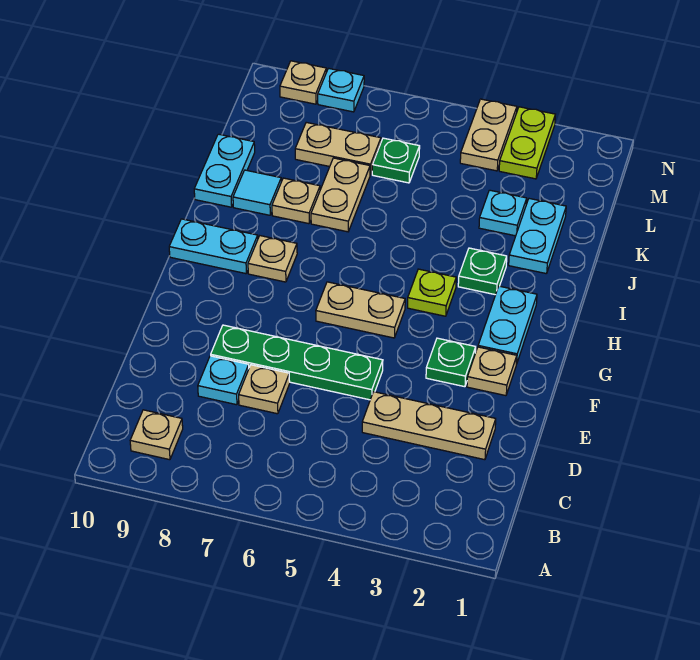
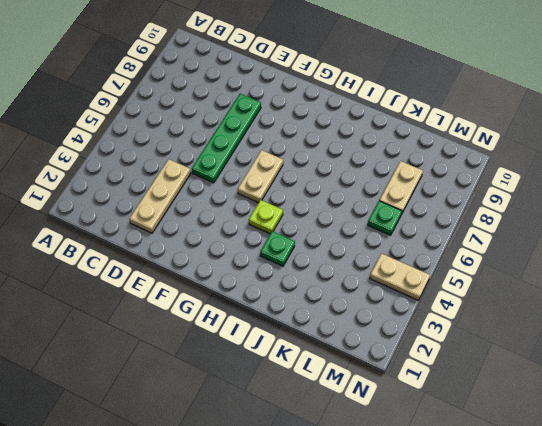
none -> tan 1x1 plate [130,410,183,460]
none -> tan 1x1 plate [239,365,290,414]
none -> cyan 1x1 plate [198,356,249,405]

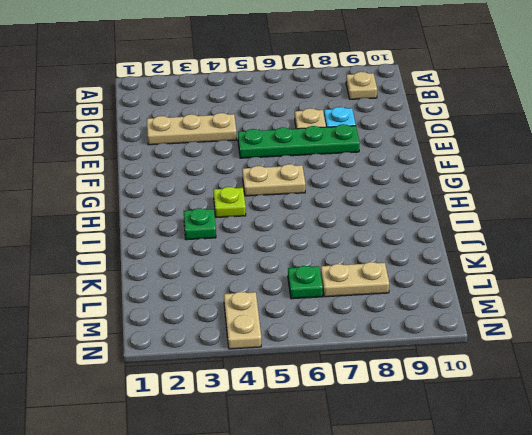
none -> tan 1x1 plate [467,347,517,396]
none -> green 1x1 plate [426,338,476,387]
none -> cyan 1x2 plate [478,286,537,364]

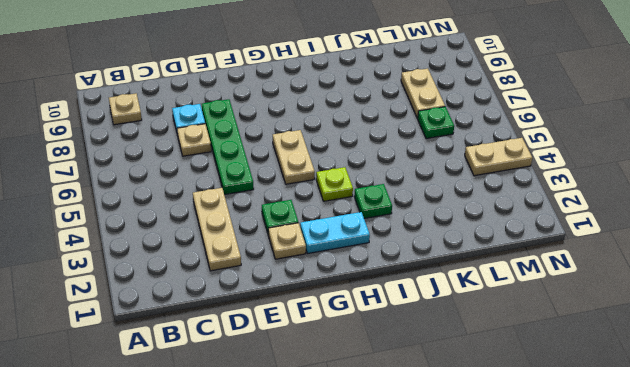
none -> tan 1x1 plate [248,236,297,282]
none -> cyan 1x2 plate [169,219,258,274]
none -> cyan 1x2 plate [509,199,566,274]

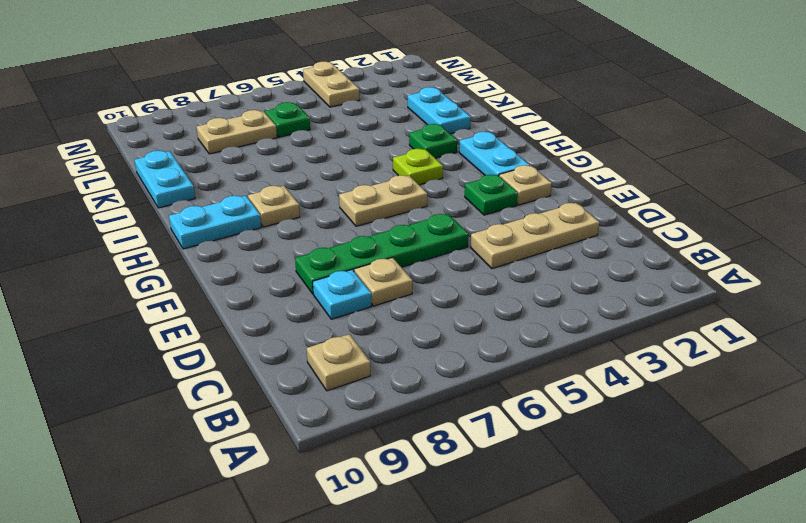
none -> tan 1x2 plate [311,158,370,232]
none -> tan 1x1 plate [272,178,320,224]
none -> cyan 1x1 tile [233,170,281,215]

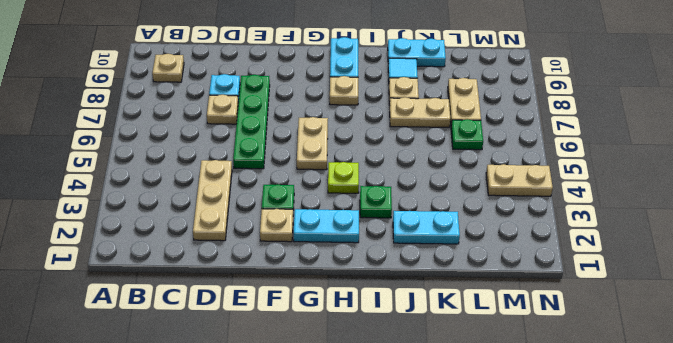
none -> cyan 1x1 plate [479,190,527,236]
none -> lime 1x2 plate [499,107,555,179]
none -> cyan 1x1 plate [318,68,364,112]

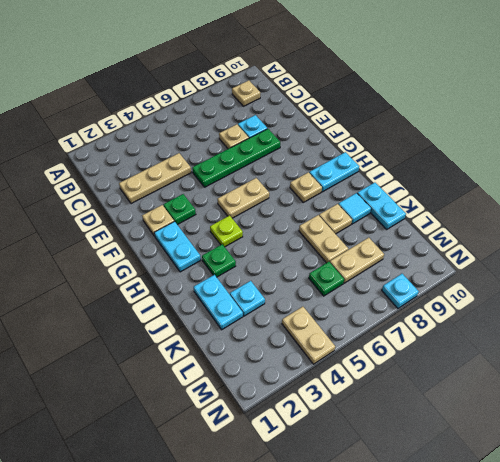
none -> lime 1x2 plate [499,107,555,179]
none -> tan 1x1 plate [280,61,326,104]

